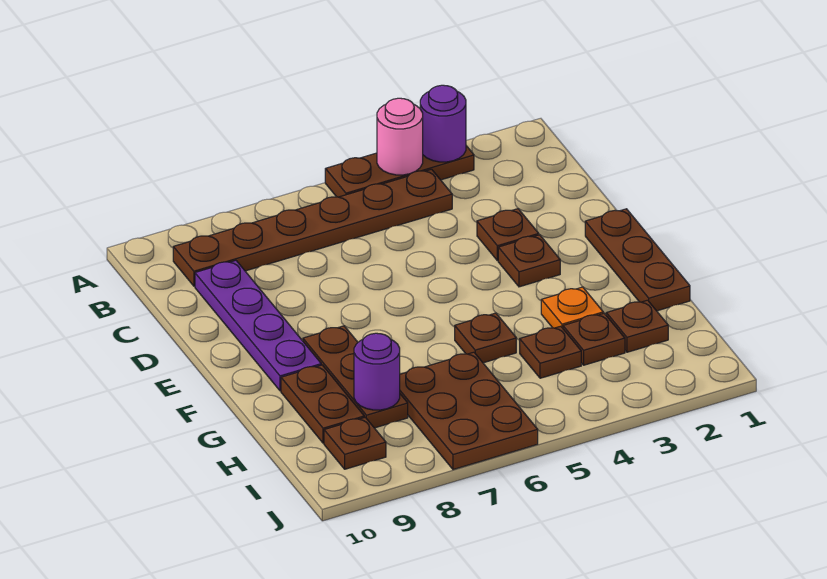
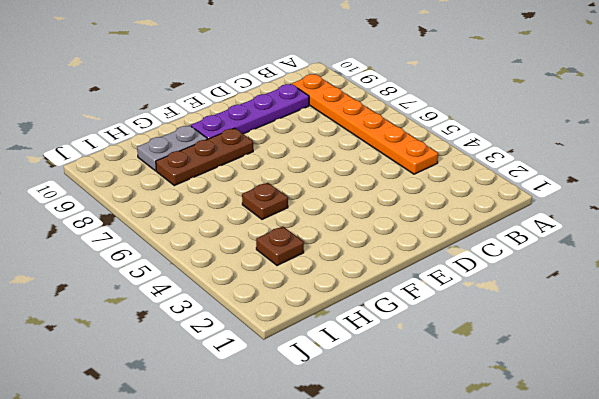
orange 1x6 plate [292,74,438,174] -> brown 1x6 plate [173,169,452,286]
grey 1x2 plate [137,125,207,171] -> brown 1x2 plate [281,365,364,443]
none -> brown 1x3 plate [325,146,474,197]
none -> brown 1x1 plate [477,209,539,261]
none -> brown 1x3 plate [585,209,690,311]

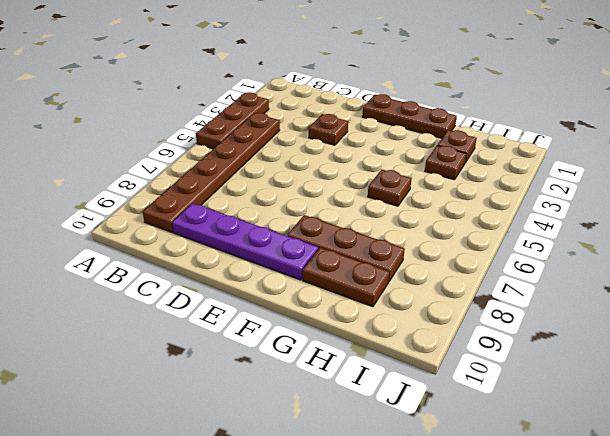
none -> brown 1x1 plate [498,235,560,287]
none -> orange 1x1 plate [541,287,603,328]
none -> brown 1x1 plate [520,326,581,378]

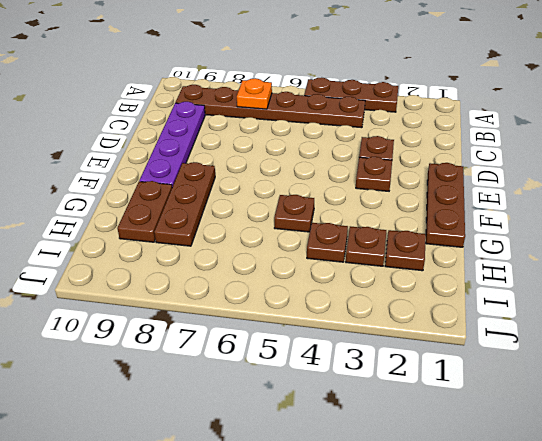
orange 1x1 plate [237,78,272,109] -> orange 1x1 plate moved to [541,287,603,328]
none -> brown 2x3 plate [400,352,538,470]
none -> brown 1x1 plate [324,417,386,469]
none -> purple 1x1 round brick [420,85,466,162]

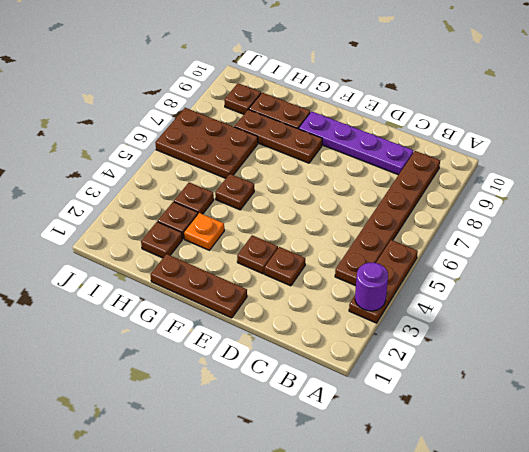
none -> pink 1x1 round brick [377,98,423,175]
none -> purple 1x1 round brick [354,333,400,410]

